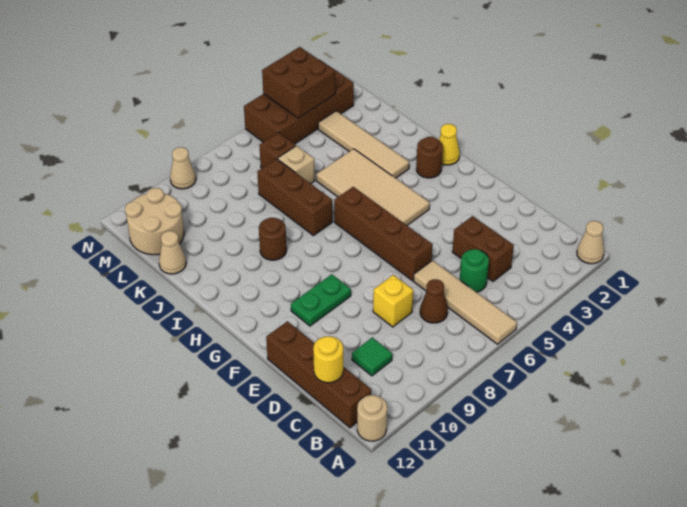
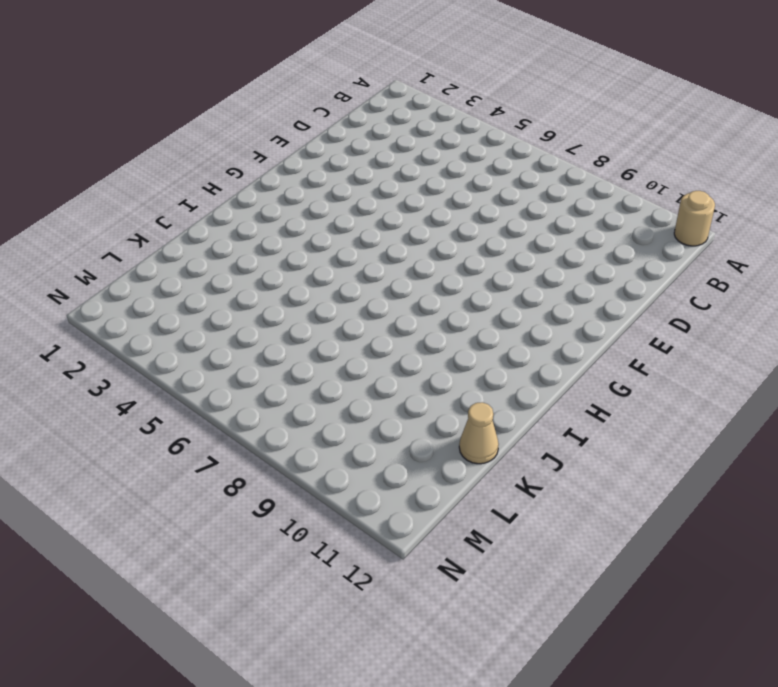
none -> tan 1x1 cone [577,221,604,264]
none -> tan 1x4 tile [413,260,517,344]
none -> brown 1x4 brick [266,321,371,428]

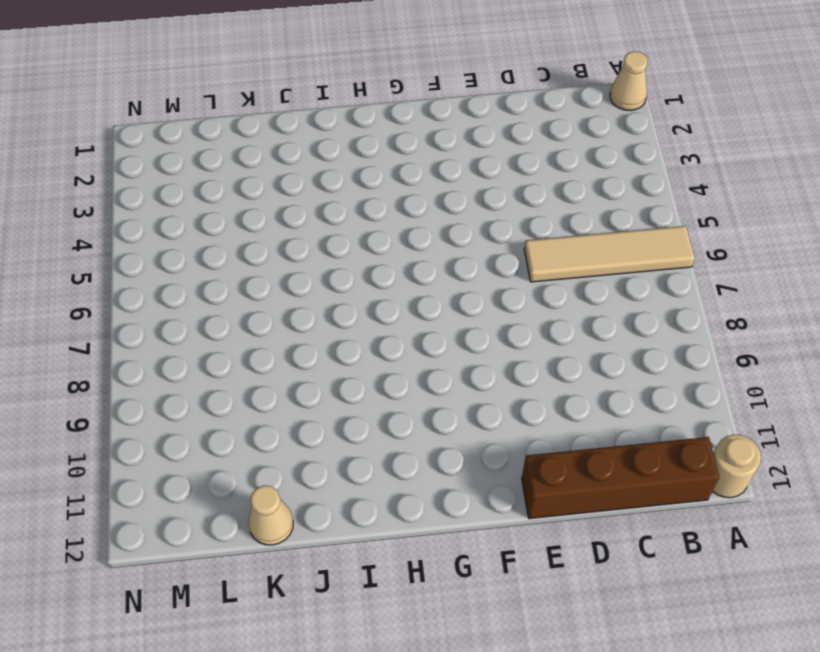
none -> brown 1x2 brick [452,216,514,281]
none -> green 1x1 round brick [460,249,489,292]
none -> brown 1x1 cone [420,279,448,323]

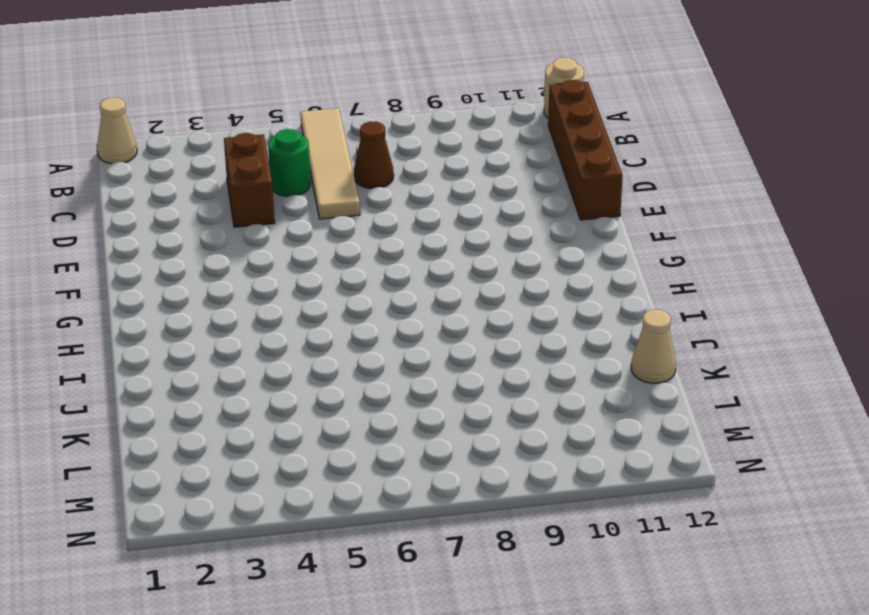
none -> green 1x1 tile [352,338,392,376]
none -> yellow 1x1 brick [373,275,413,327]
none -> brown 1x4 brick [334,187,433,281]

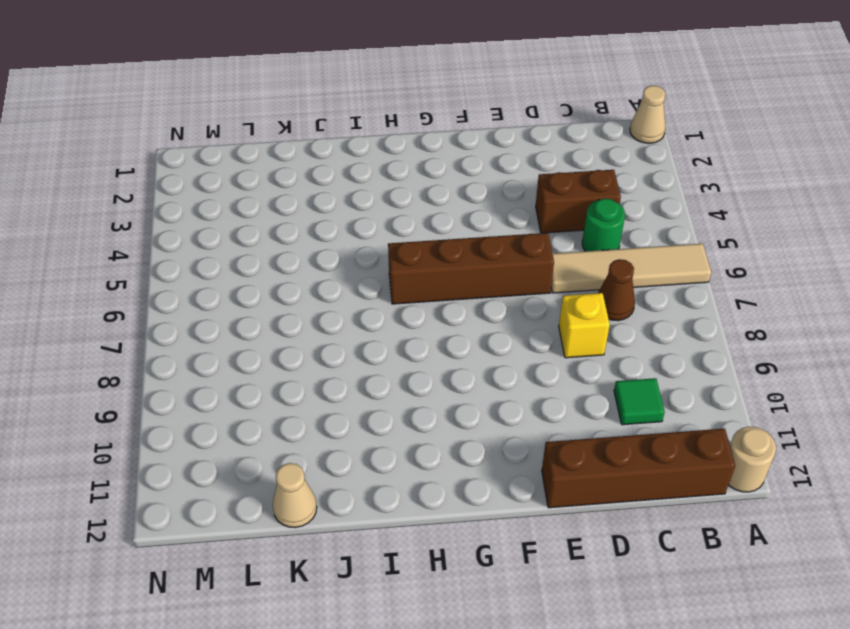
none -> green 1x2 plate [291,274,351,326]
none -> tan 2x4 tile [316,149,430,225]
none -> yellow 1x1 cone [439,124,460,165]

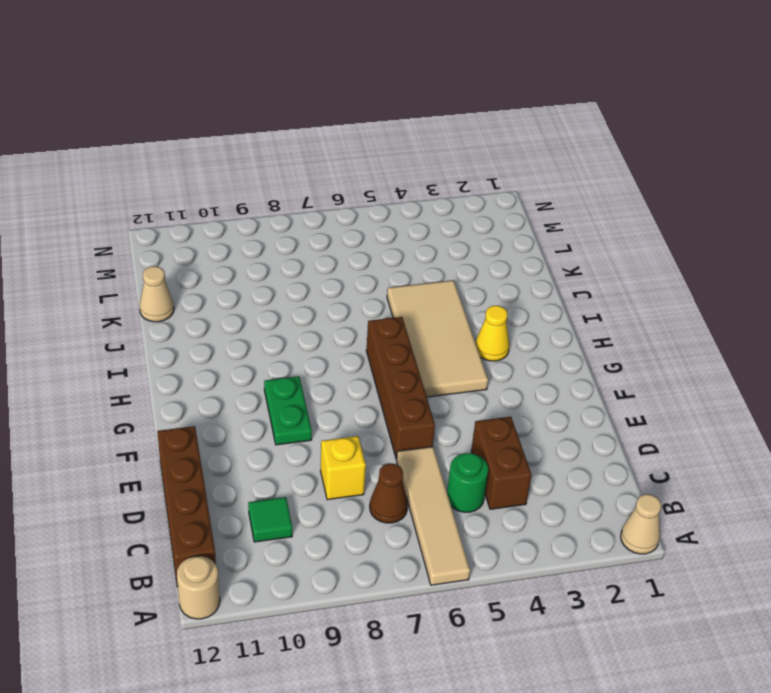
green 1x2 plate [264,376,312,445] -> green 1x2 plate turned to [291,274,351,326]
yellow 1x1 cone [475,306,510,361] -> yellow 1x1 cone moved to [439,124,460,165]
none -> brown 1x1 round brick [416,137,443,178]
none -> tan 1x4 tile [318,111,409,178]
none -> brown 1x3 brick [257,159,332,236]

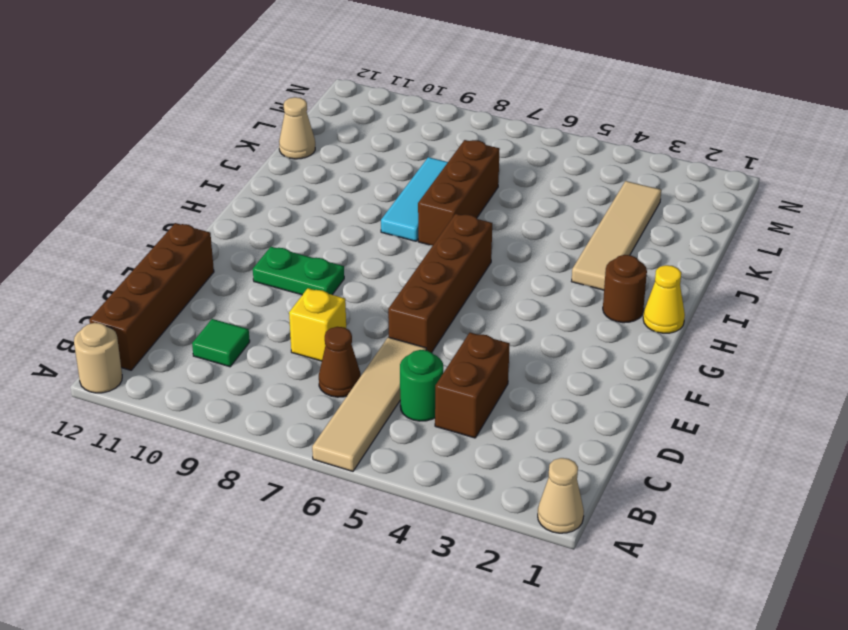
cyan 1x3 tile [381,157,448,241] -> none
none -> tan 2x4 tile [316,149,430,225]
none -> brown 1x1 round brick [259,218,287,260]
none -> tan 1x1 brick [278,146,315,184]

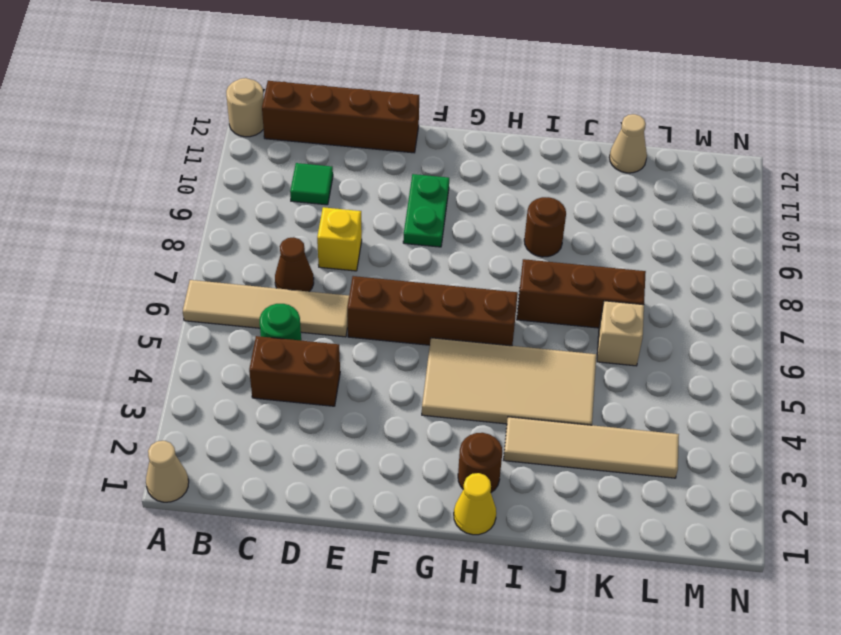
none -> brown 1x1 brick [259,132,296,168]
none -> tan 2x2 round brick [125,188,184,255]
none -> brown 2x4 brick [244,59,354,144]

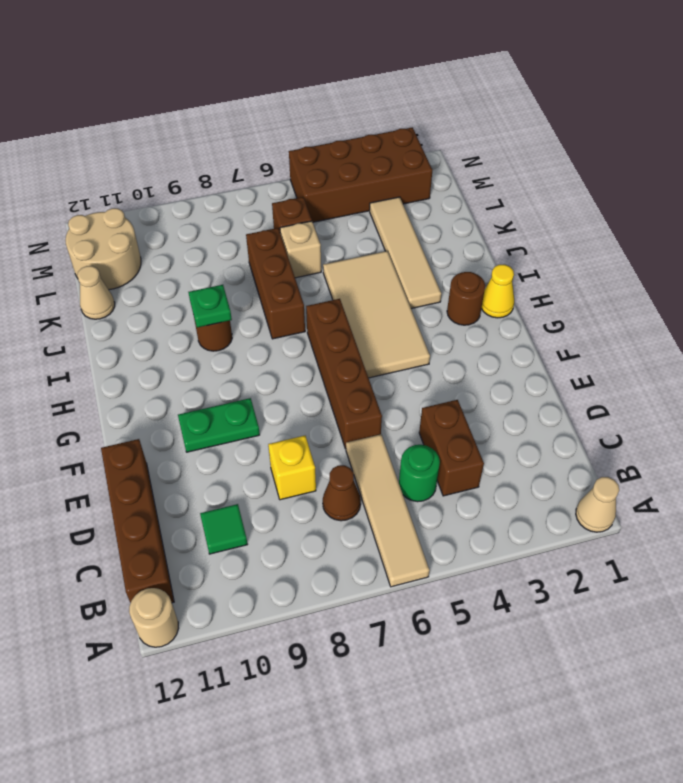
green 1x1 plate [188,285,232,328] -> none
none -> tan 1x1 cone [170,147,196,189]
none -> yellow 1x1 round brick [313,336,343,383]
none -> brown 2x2 brick [262,47,335,118]

